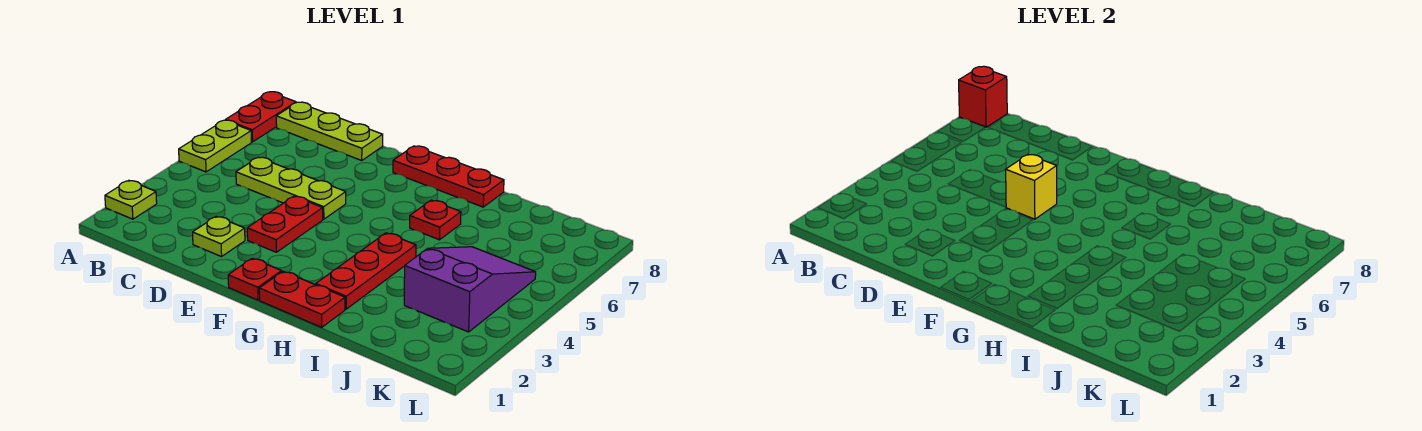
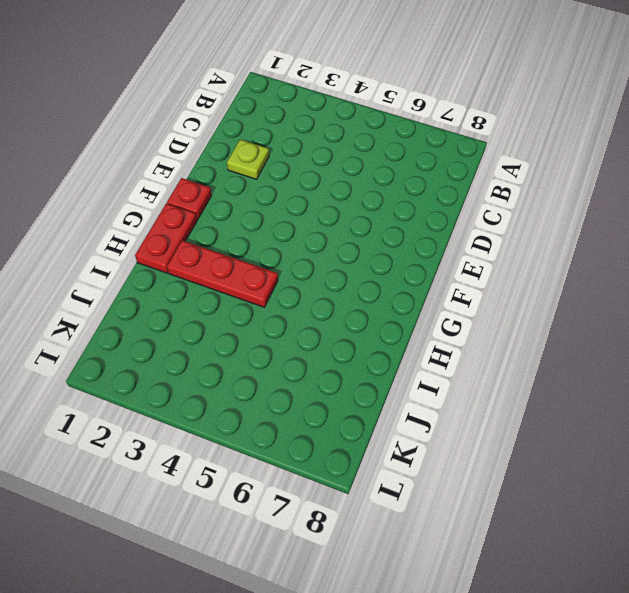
none -> lime 1x1 plate [105,180,157,219]
none -> lime 1x2 plate [179,120,252,172]
none -> red 1x2 plate [226,92,296,142]

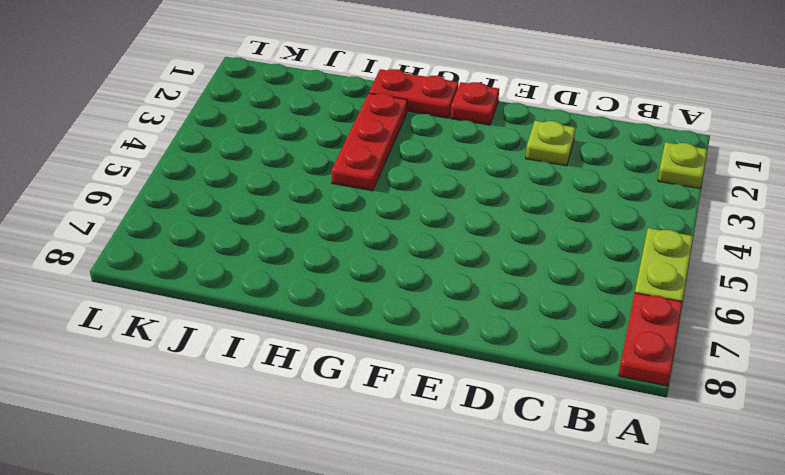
none -> lime 1x3 plate [276,102,383,160]
none -> lime 1x3 plate [236,157,346,219]
none -> red 1x2 plate [247,196,323,252]

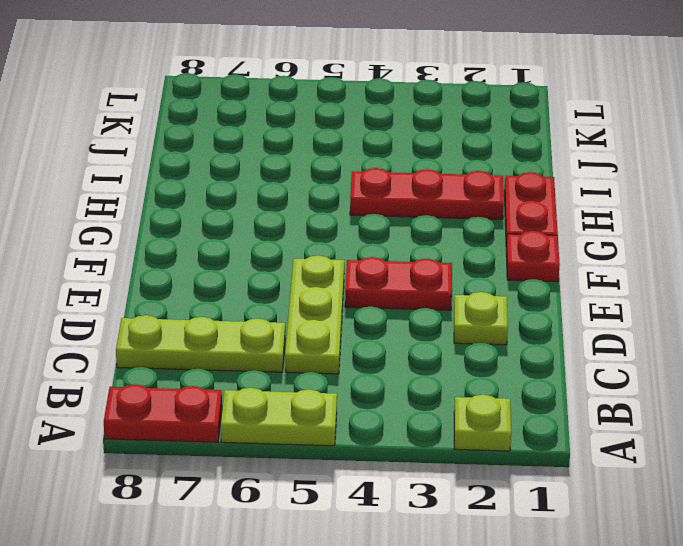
lime 1x3 plate [116,315,285,372] -> lime 1x3 plate turned to [276,102,383,160]
none -> red 1x3 plate [393,146,504,207]
none -> red 1x1 plate [410,200,461,240]
none -> purple 2x3 slope [404,247,536,332]

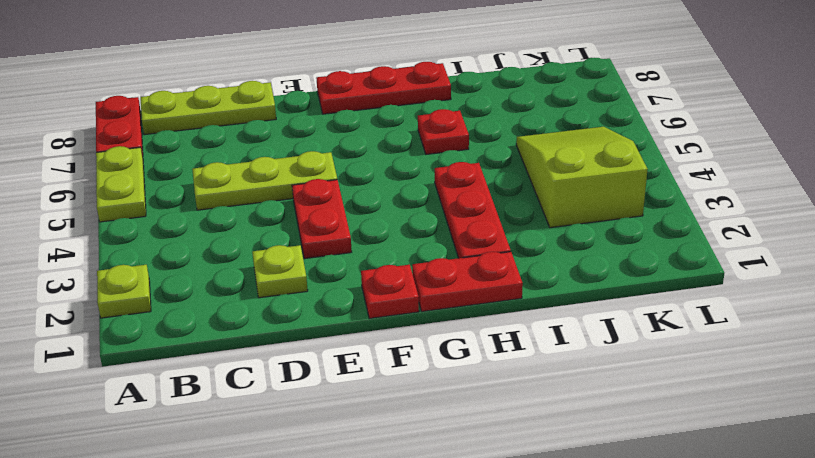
lime 2x3 slope [516,127,648,228] -> purple 2x3 slope [404,247,536,332]
none -> red 1x1 brick [959,66,1007,127]
none -> yellow 1x1 brick [1006,155,1057,219]

